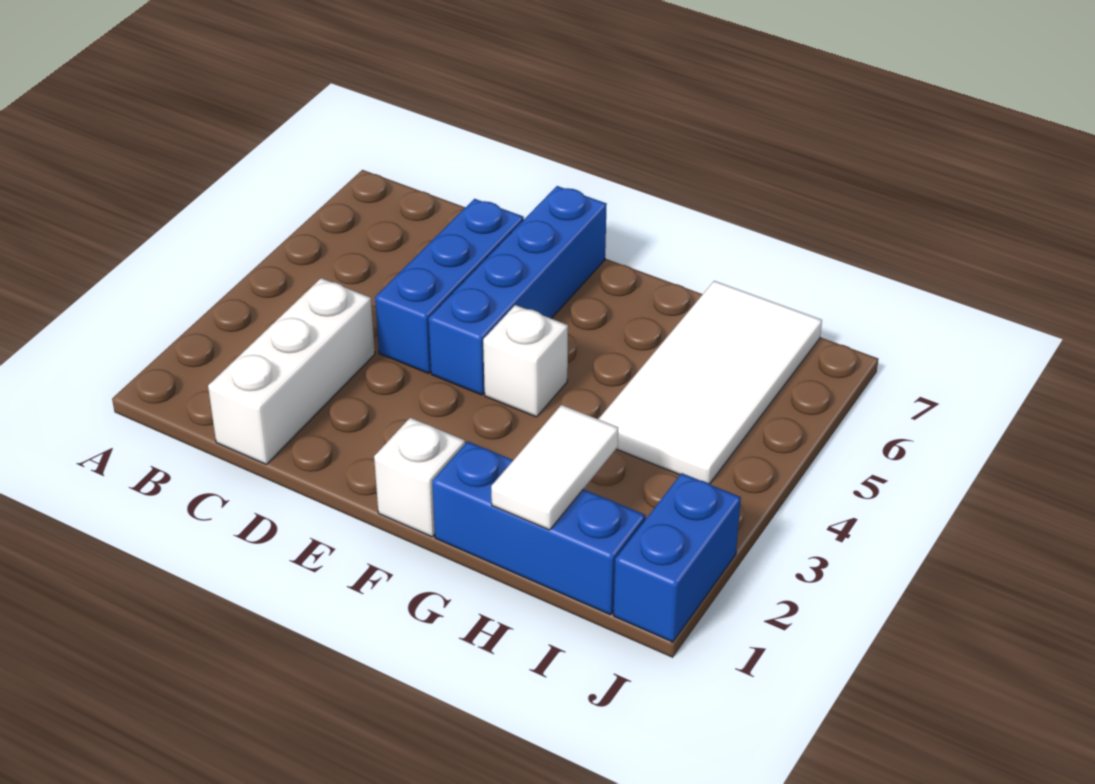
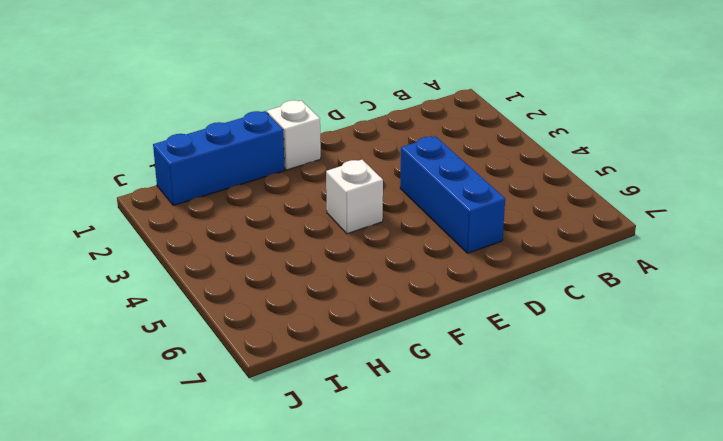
none -> white 1x3 brick [208,278,375,464]
none -> blue 1x4 brick [429,186,607,395]

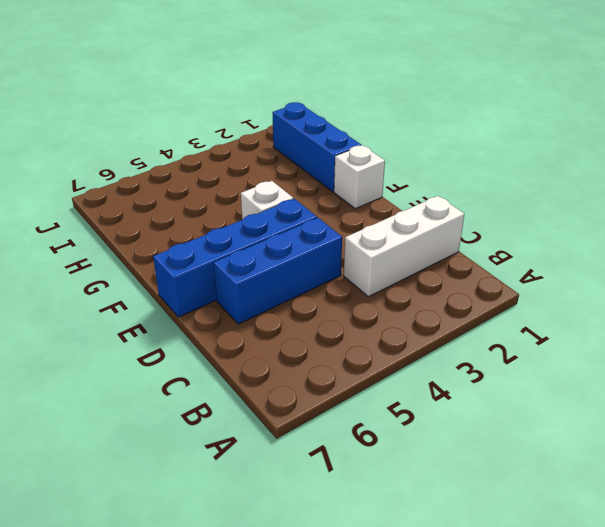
none -> white 2x4 tile [599,281,822,484]
none -> blue 1x2 brick [614,473,741,642]

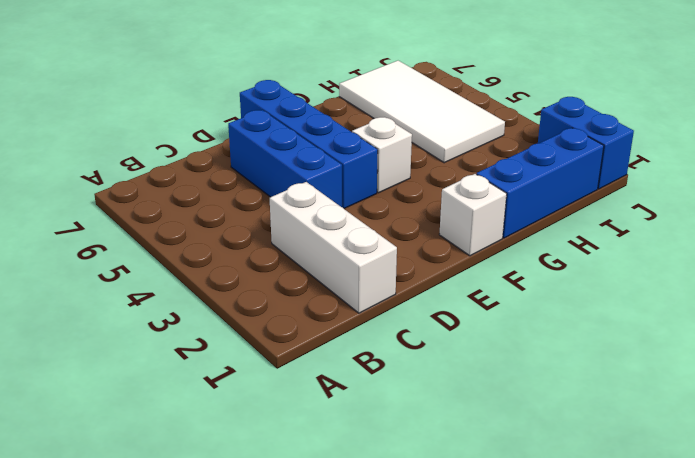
none -> white 1x2 tile [491,405,618,530]

